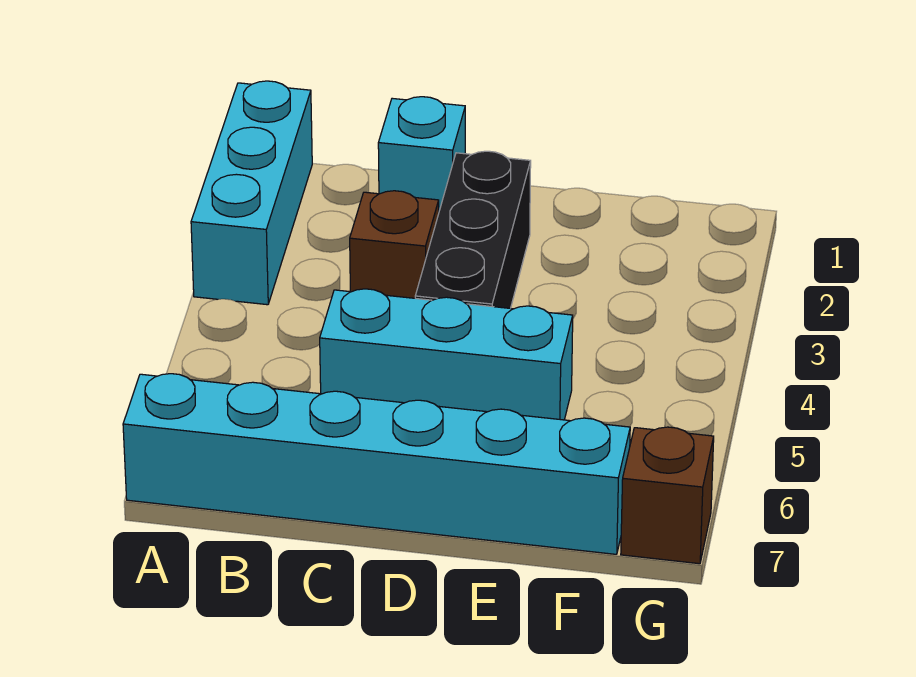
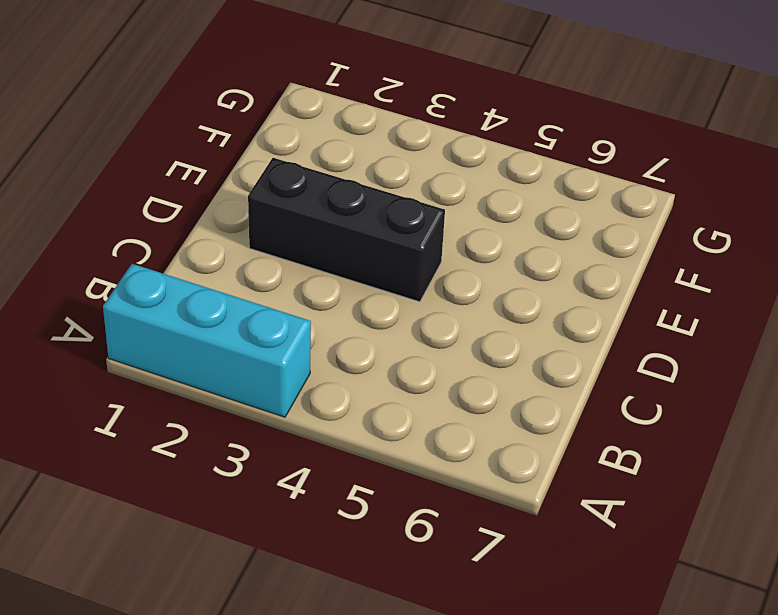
none -> cyan 1x6 brick [123,374,630,554]
none -> cyan 1x1 brick [378,97,465,211]

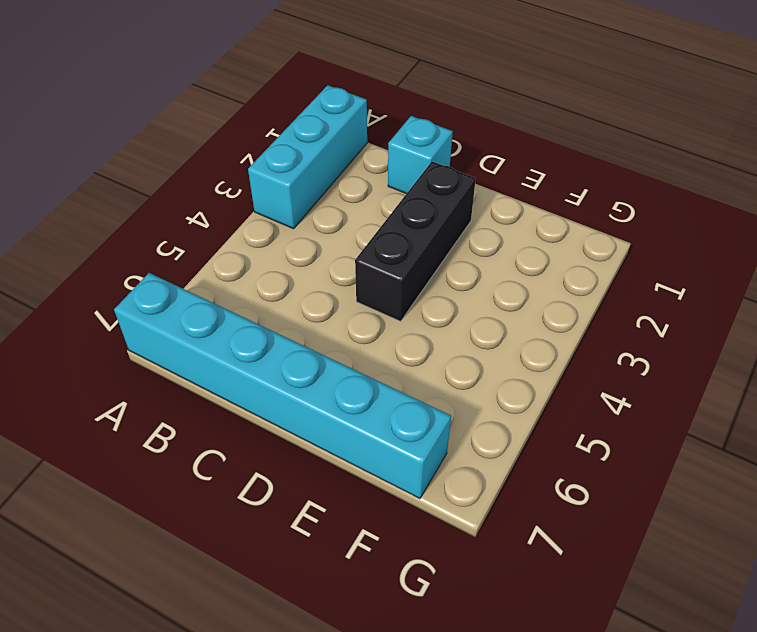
none -> brown 1x1 brick [350,191,439,298]
none -> cyan 1x3 brick [320,289,573,420]

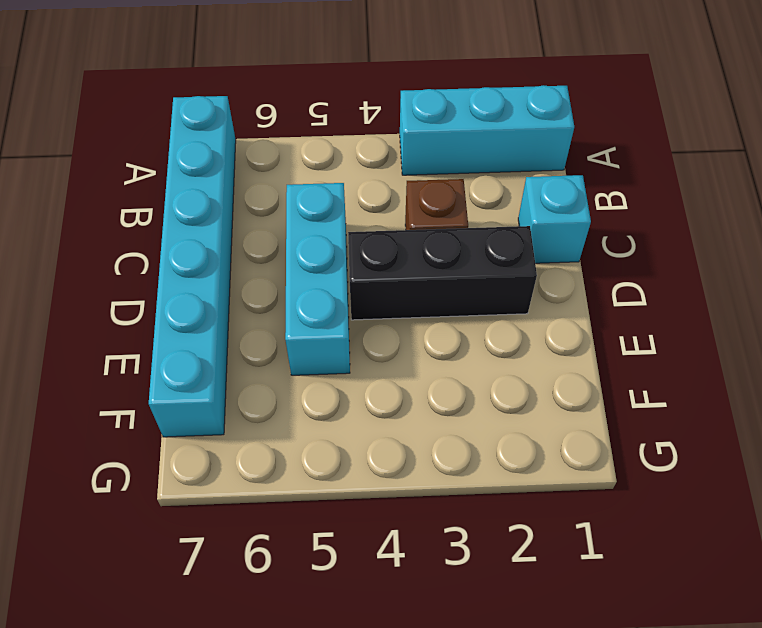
none -> brown 1x1 brick [621,427,714,564]

